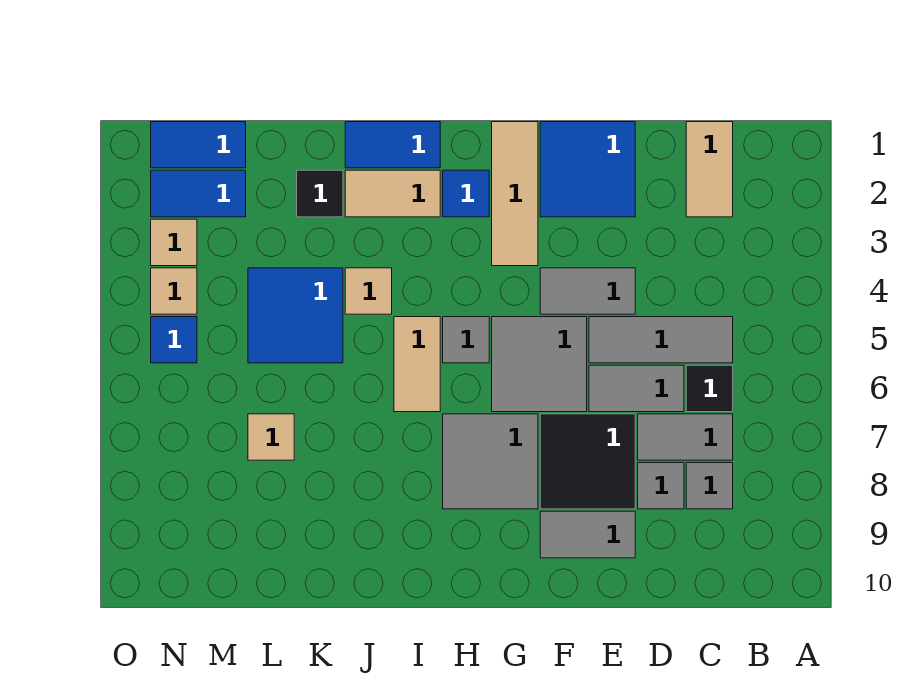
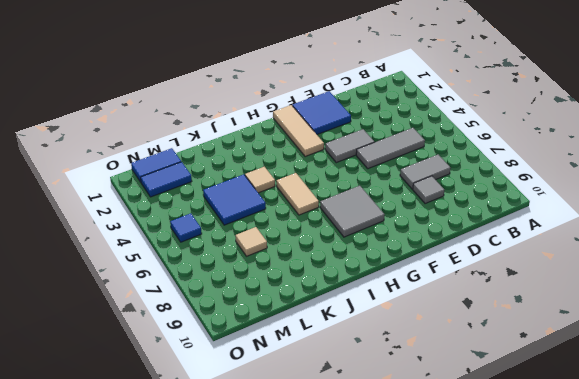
none -> tan 1x2 tile [686,122,733,217]
none -> black 1x1 tile [686,365,733,412]
none -> grey 1x1 tile [686,463,733,509]

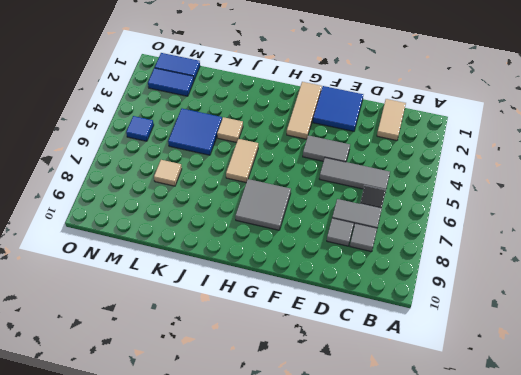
none -> grey 1x2 tile [589,365,684,412]
none -> black 2x2 tile [540,414,635,509]
none -> grey 1x2 tile [540,511,635,558]

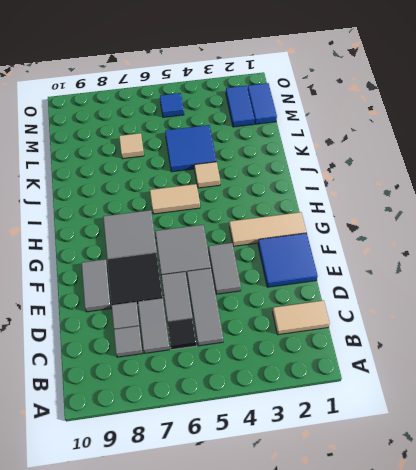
none -> blue 1x1 tile [443,170,489,217]
none -> grey 1x1 tile [443,317,489,363]
none -> blue 1x2 tile [345,122,440,168]

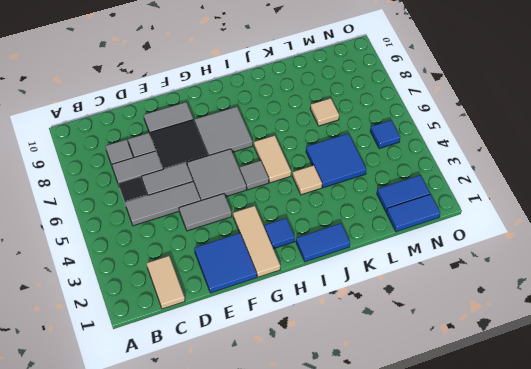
none -> tan 1x2 tile [345,170,440,217]
none -> black 1x1 tile [297,170,343,217]
none -> tan 1x1 tile [151,219,197,266]

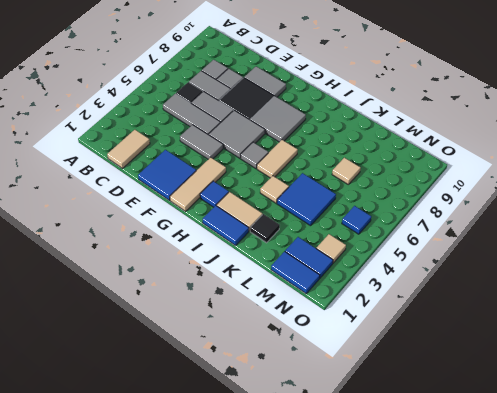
none -> tan 1x1 tile [151,268,197,314]

